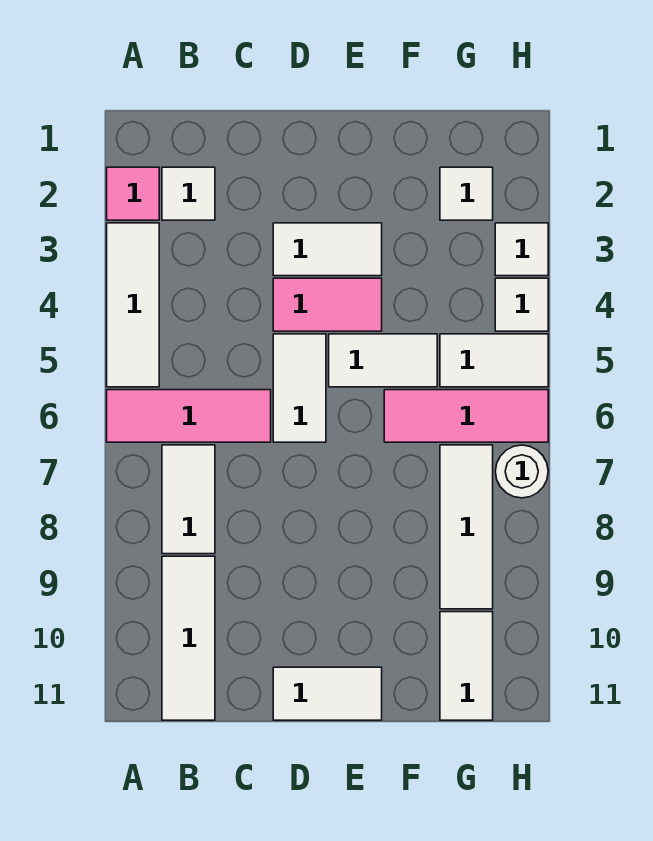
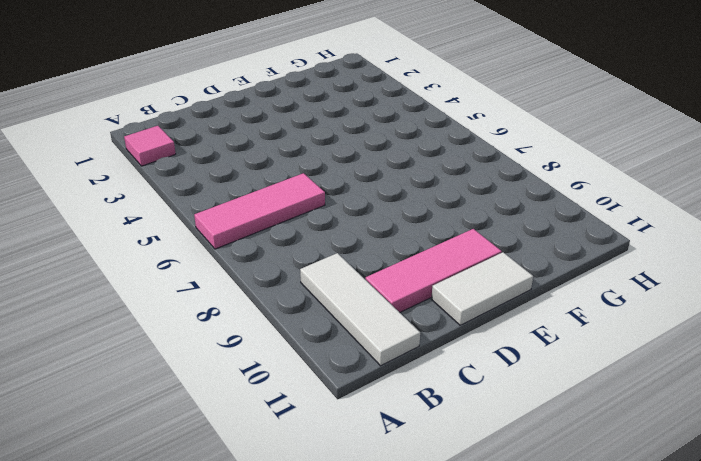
pink 1x3 tile [366,229,502,312] -> pink 1x3 tile moved to [384,390,548,442]
none -> white 1x3 tile [107,223,159,387]
none -> white 1x1 tile [162,167,215,220]
none -> white 1x2 tile [162,445,215,554]

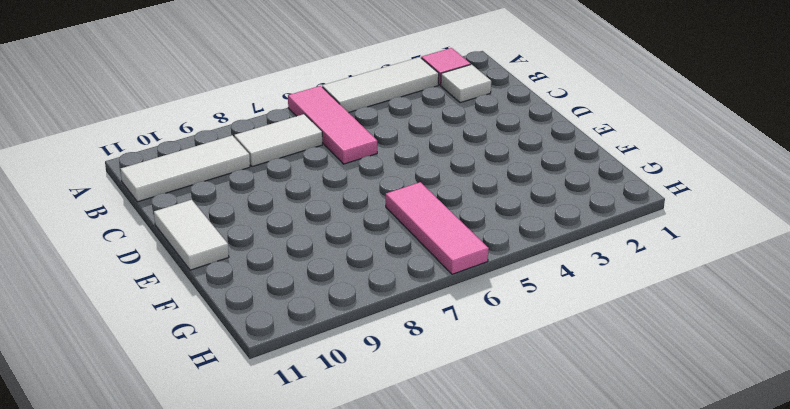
none -> white 1x2 tile [273,223,382,276]
none -> pink 1x2 tile [273,278,382,331]
none -> white 1x2 tile [273,334,326,442]

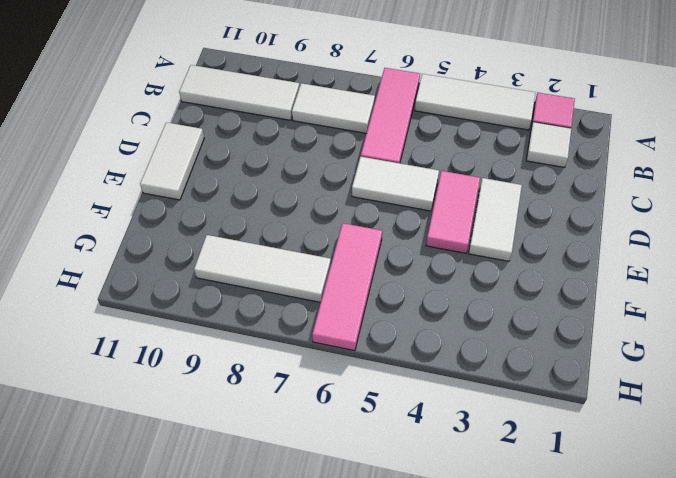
none -> white 1x2 tile [329,334,437,387]
none -> white 1x1 tile [440,167,493,220]
none -> white 1x2 tile [440,334,548,387]

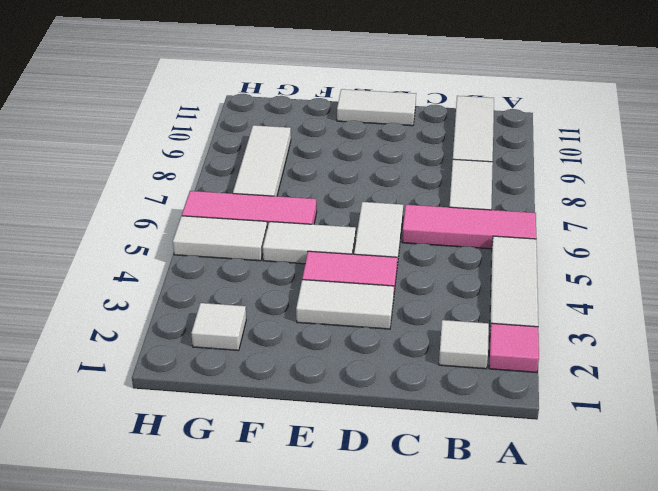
none -> white 1x2 tile [440,612,493,720]
none -> white 1x1 tile [495,223,548,276]
none -> white 1x1 tile [495,278,548,331]

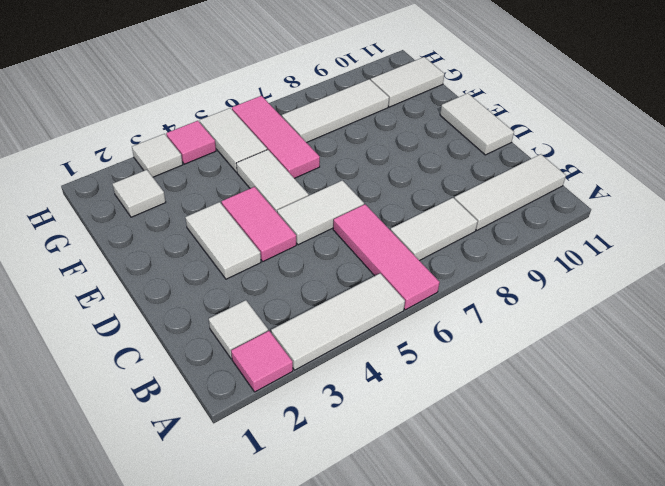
pink 1x1 tile [166,121,216,164] -> white 1x1 tile [495,278,548,331]
none -> white 1x1 round brick [495,445,548,498]

